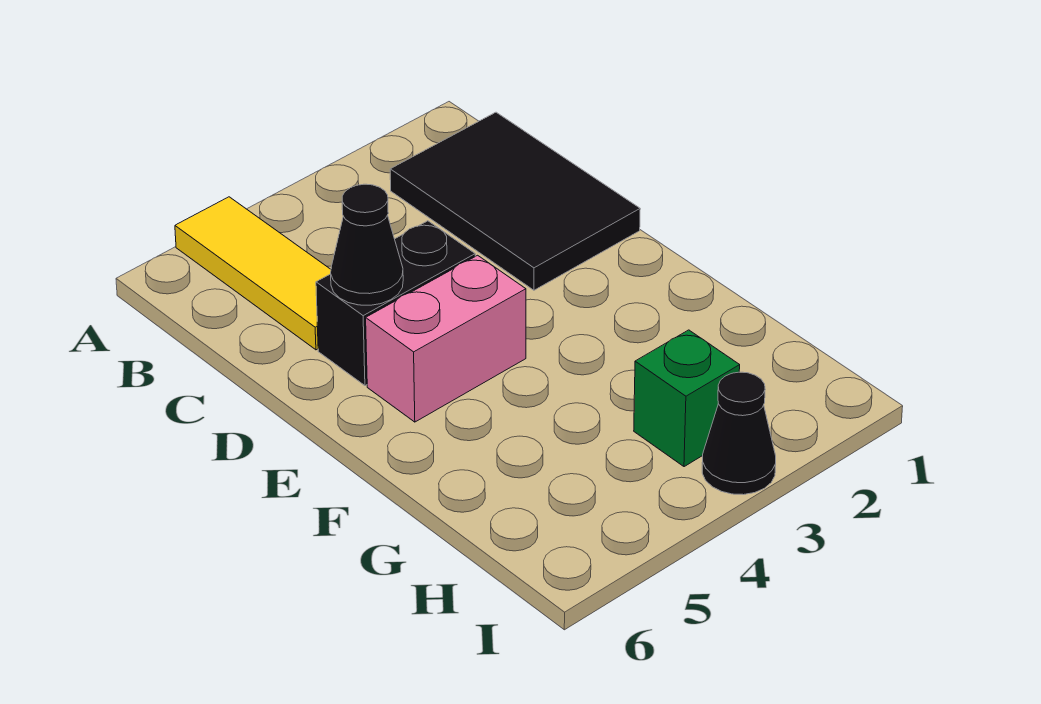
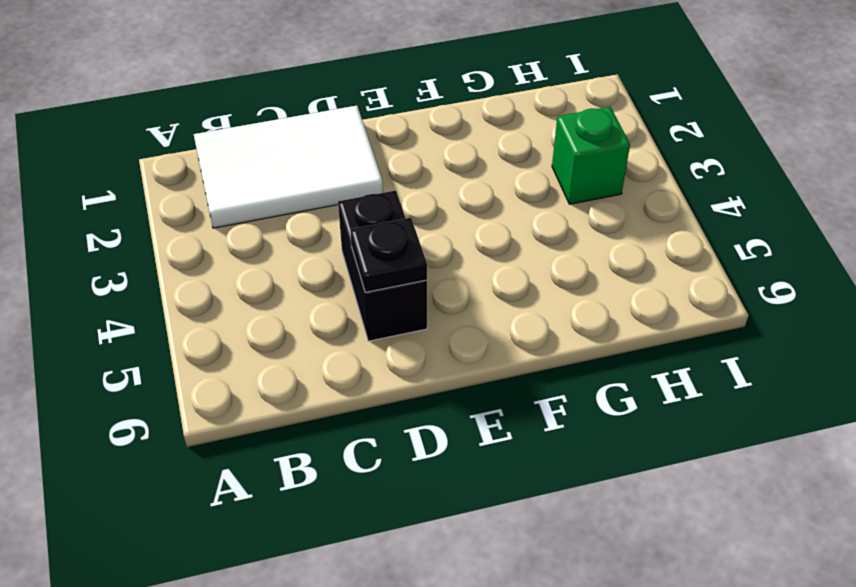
white 2x3 tile [194,106,383,228] -> black 2x3 tile [390,112,640,290]
black 1x1 plate [350,218,427,292] -> black 1x1 cone [331,184,403,305]
none -> yellow 1x3 tile [175,197,331,350]
none -> pink 1x2 brick [366,255,526,422]

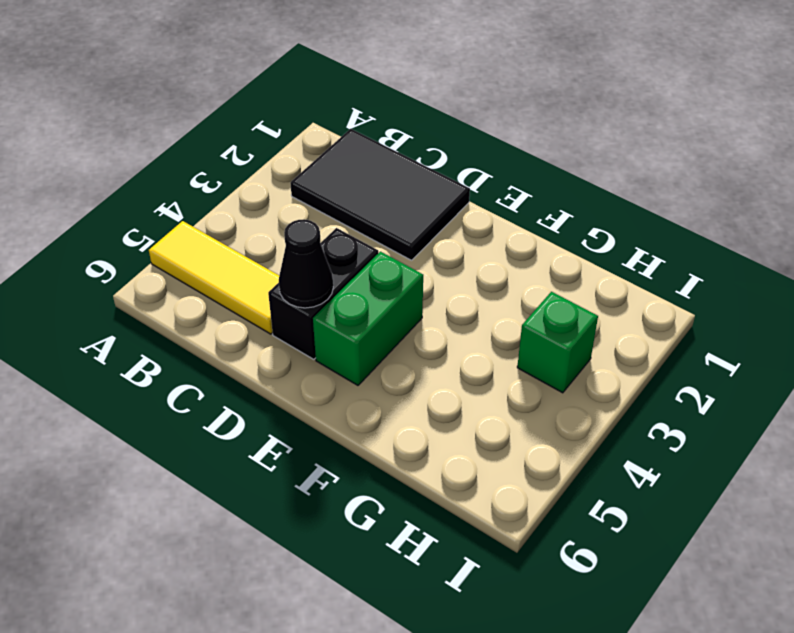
green 1x2 brick [313,252,423,385] -> pink 1x2 brick [366,255,526,422]
none -> black 1x1 cone [702,372,776,495]

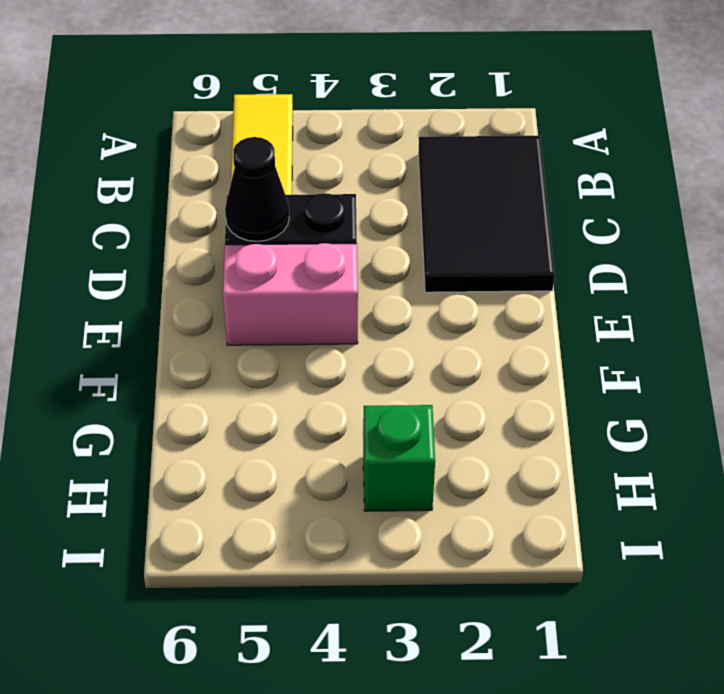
none -> black 1x1 cone [702,372,776,495]

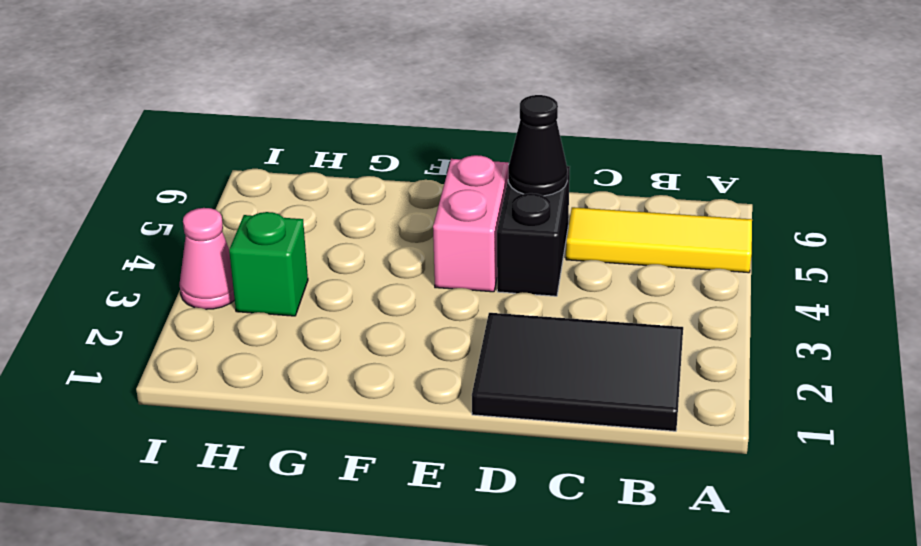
pink 1x1 cone [180,208,235,309] -> black 1x1 cone [702,372,776,495]

